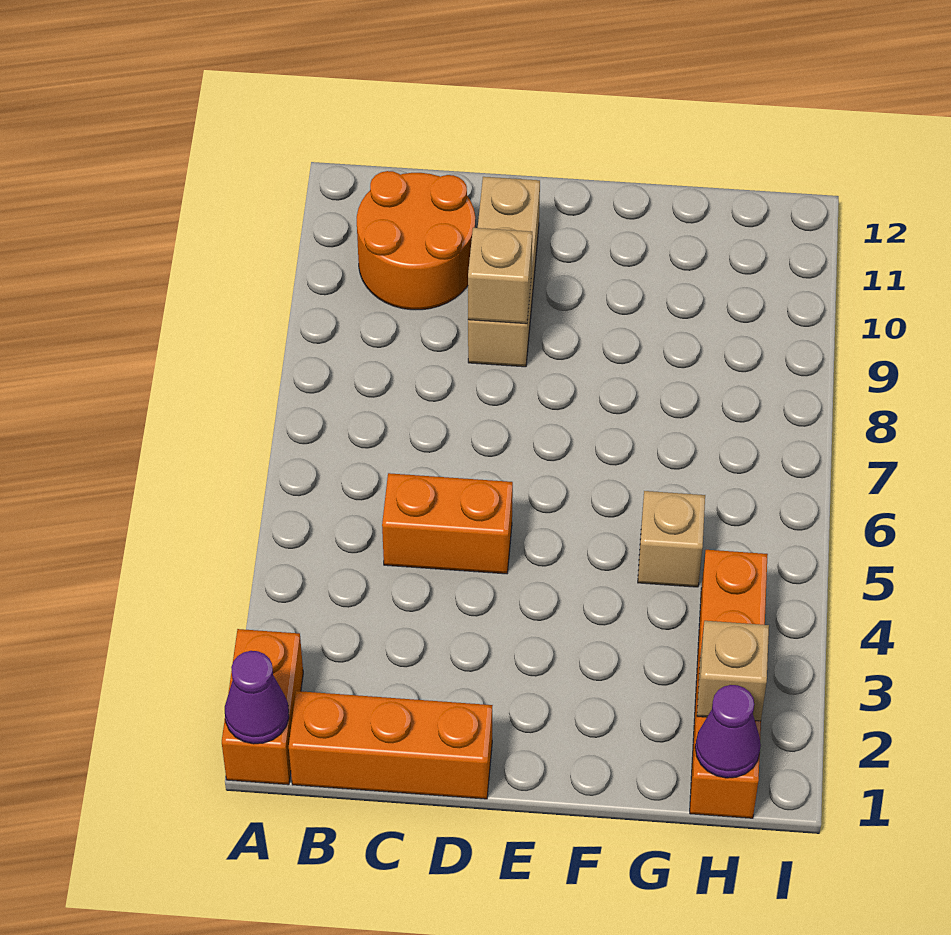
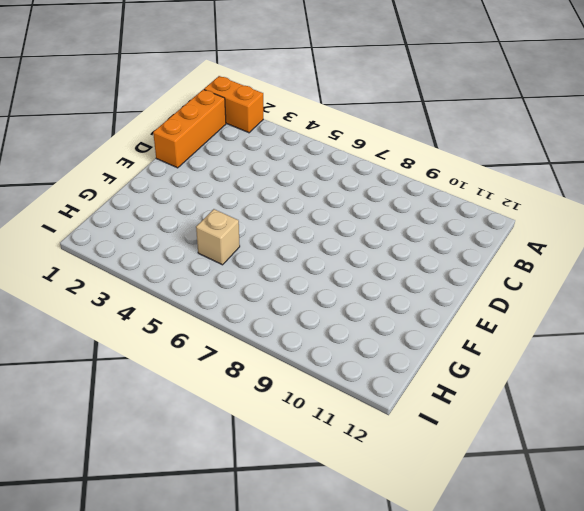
none -> orange 2x2 round brick [357,171,475,310]
none -> orange 1x2 brick [382,473,513,574]

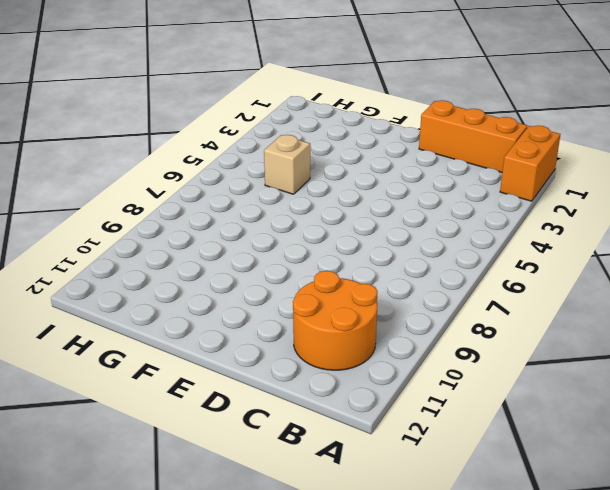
none -> orange 1x2 brick [382,473,513,574]
none -> tan 1x3 brick [468,177,540,367]

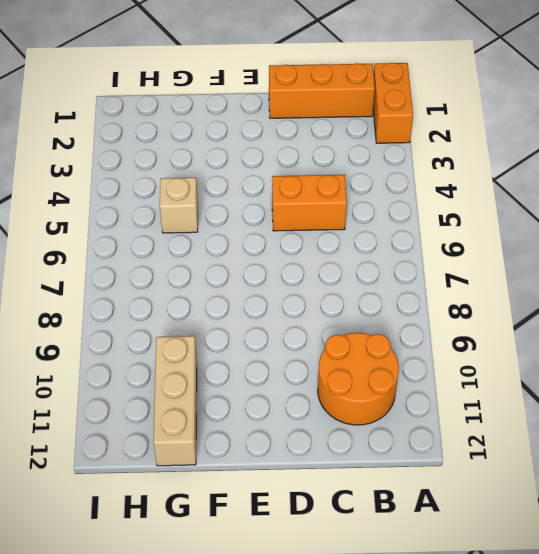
tan 1x3 brick [153,336,197,466] -> tan 1x3 brick moved to [468,177,540,367]
none -> orange 1x4 brick [690,550,768,818]
none -> purple 1x1 cone [225,651,289,744]

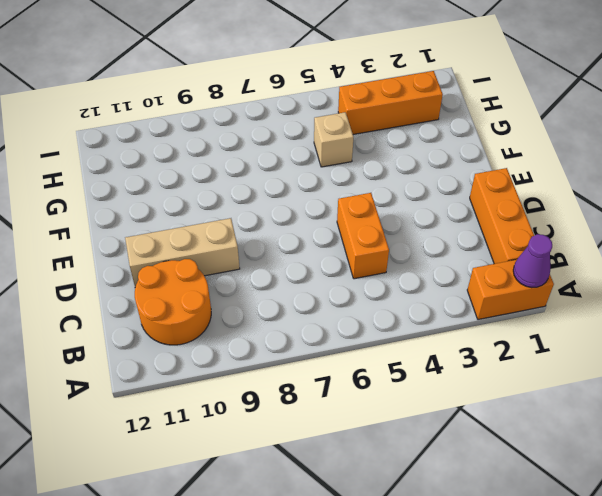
orange 1x3 brick [338,71,443,134] -> orange 1x4 brick [690,550,768,818]
none -> tan 1x1 brick [468,228,532,324]
none -> purple 1x1 cone [695,685,761,778]

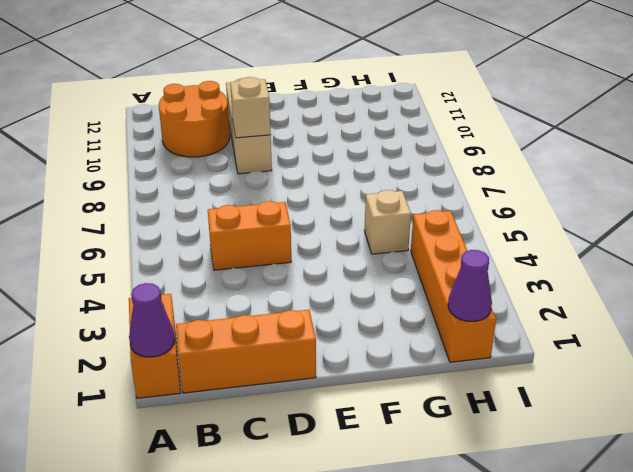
none -> tan 1x1 brick [697,621,769,721]

